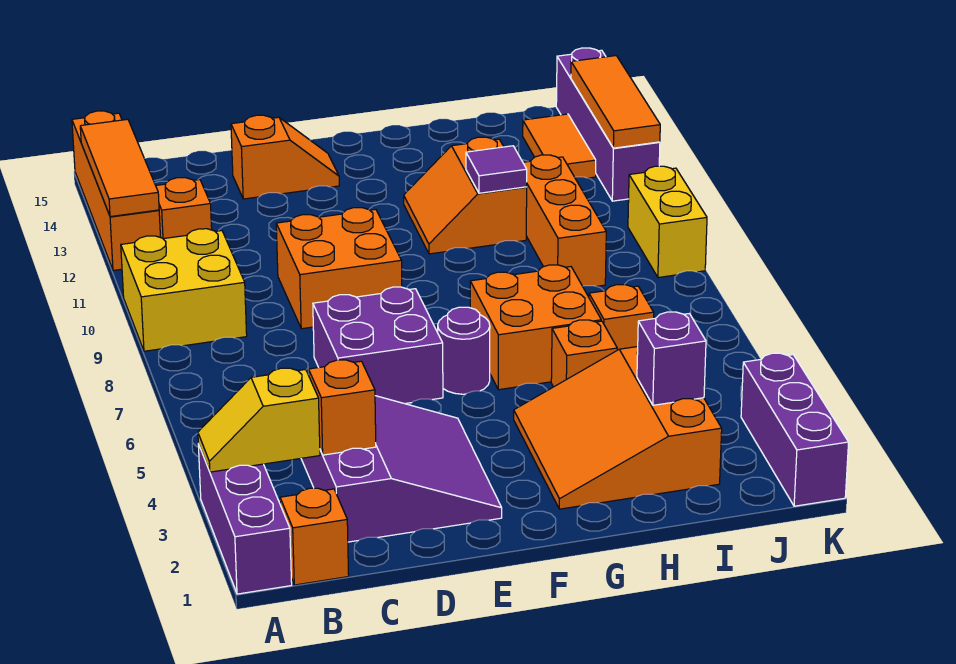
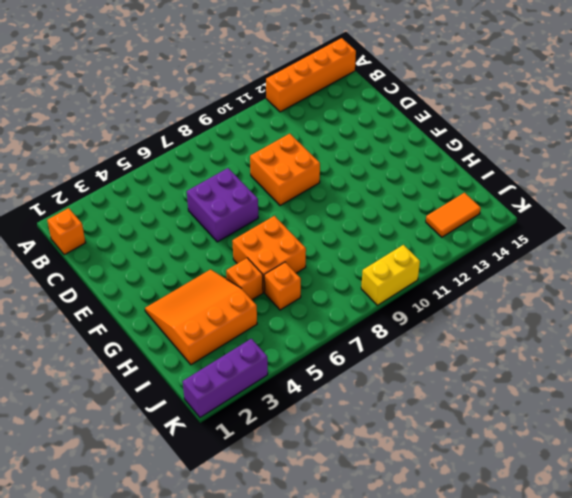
none -> purple 1x3 brick [198,444,292,594]
none -> yellow 2x2 brick [121,229,247,351]
none -> orange 1x1 brick [156,178,212,239]

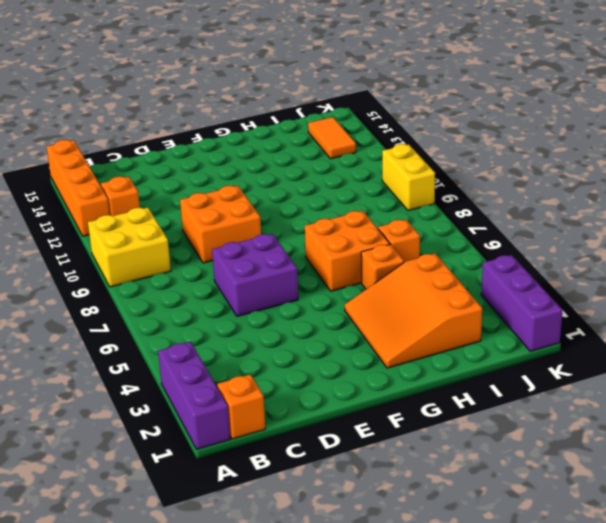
none -> purple 3x3 slope [301,396,502,542]
none -> orange 1x2 slope [231,115,339,199]
none -> purple 1x1 round brick [438,307,490,394]

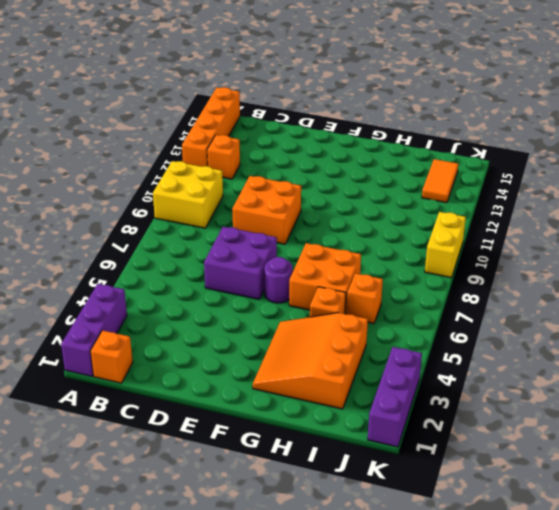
none -> purple 3x3 slope [301,396,502,542]
none -> orange 1x2 slope [231,115,339,199]
none -> orange 2x2 slope [404,137,527,254]

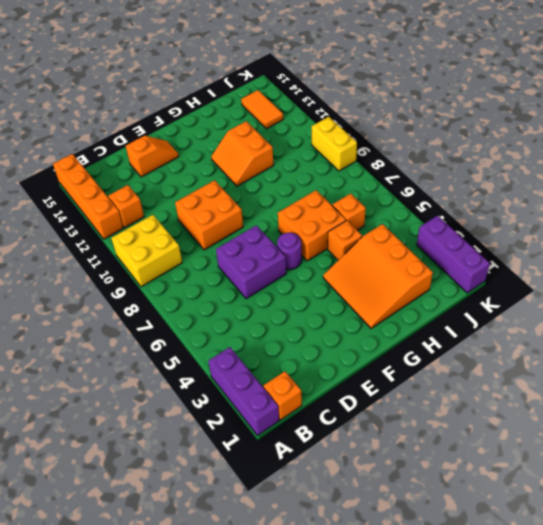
none -> purple 3x3 slope [301,396,502,542]
none -> orange 1x3 brick [523,155,606,286]
none -> purple 1x4 brick [556,48,660,201]

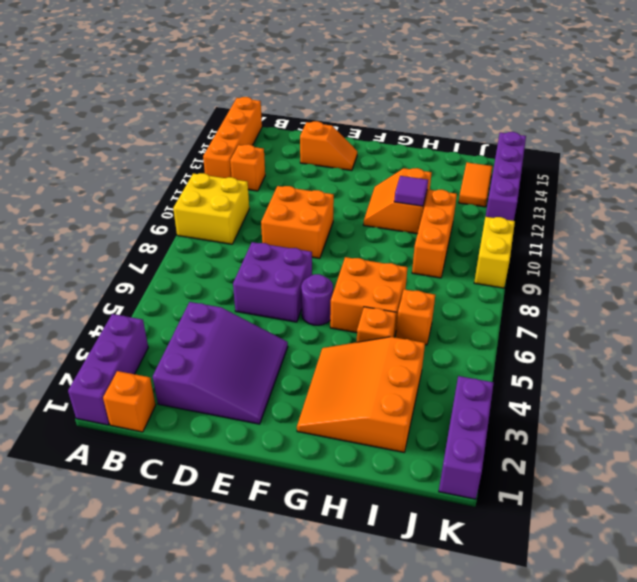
none -> yellow 1x2 slope [198,368,320,472]
none -> orange 1x3 tile [80,119,159,217]
none -> orange 1x1 brick [309,360,376,455]

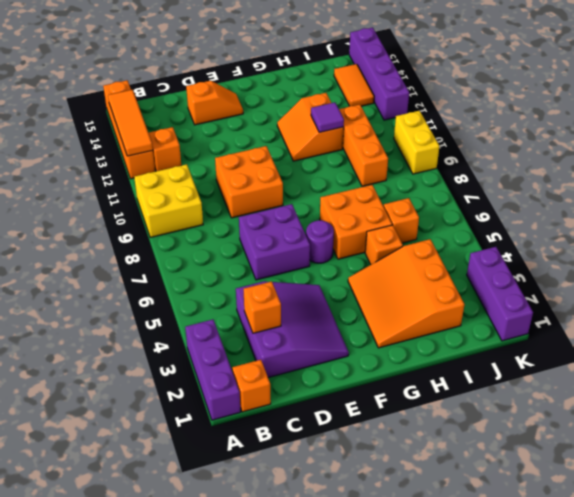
none -> yellow 1x2 slope [198,368,320,472]
none -> purple 1x1 brick [637,312,706,405]
none -> orange 1x3 tile [571,56,660,148]

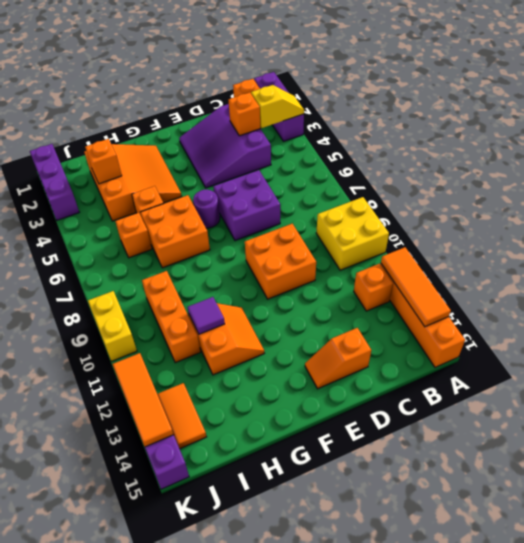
orange 1x1 brick [85,139,122,184] -> purple 1x1 brick [637,312,706,405]

